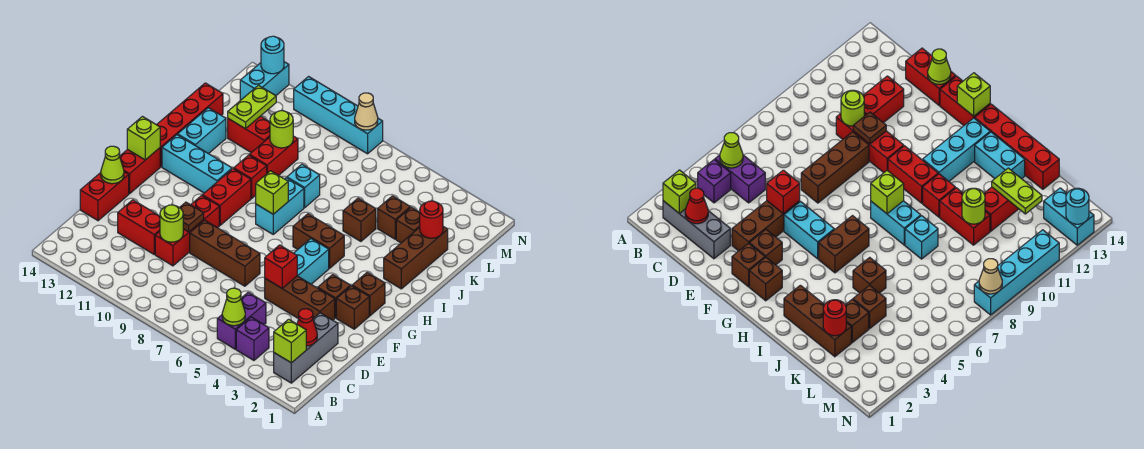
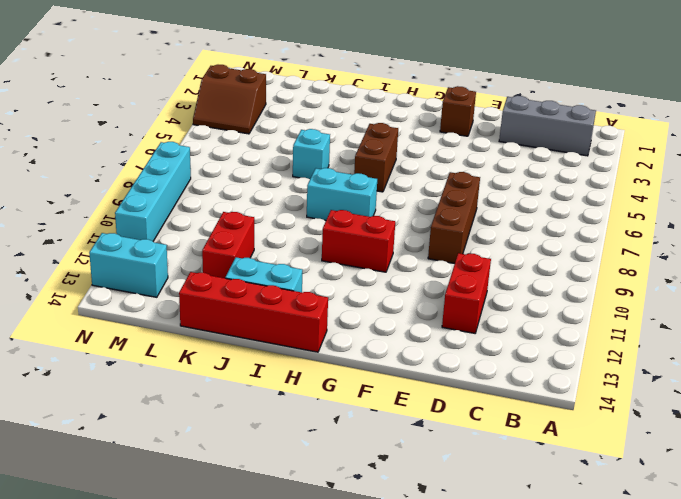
cyan 1x1 brick [293,129,330,179] -> cyan 1x1 brick moved to [287,164,320,207]
brown 2x2 slope [193,65,266,134] -> none
none -> purple 1x1 brick [236,317,269,360]
none -> purple 1x2 brick [217,292,266,349]
none -> red 1x3 brick [155,196,219,266]
none -> red 1x2 brick [80,172,129,221]

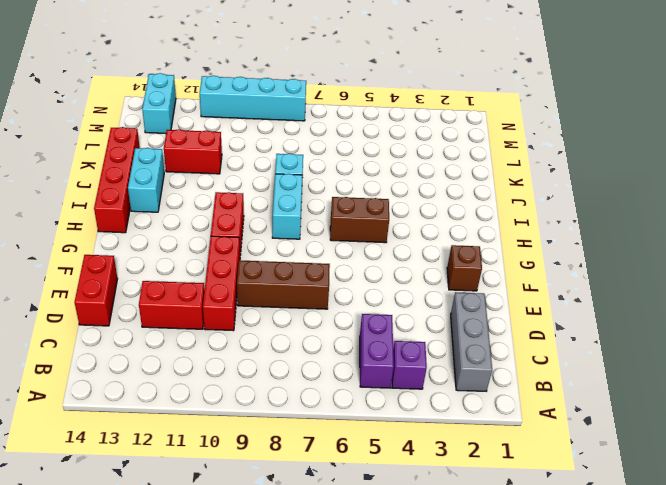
none -> brown 1x3 brick [265,276,335,320]
none -> brown 1x1 brick [318,275,351,318]
none -> cyan 1x2 brick [294,239,329,284]
none -> red 1x2 brick [120,148,160,194]

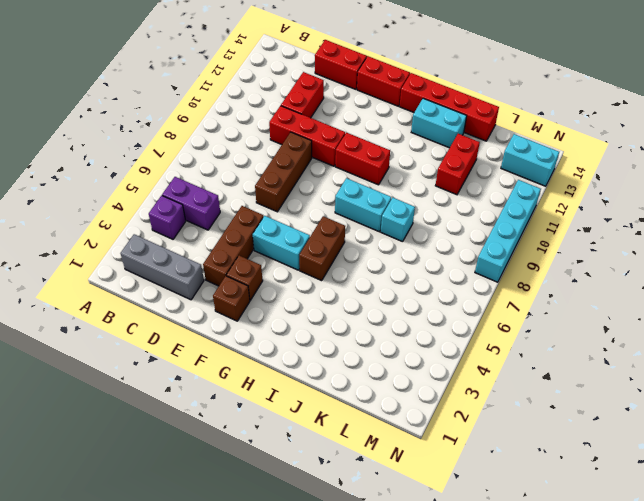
none -> brown 1x1 brick [352,272,385,316]
none -> cyan 1x3 brick [162,135,232,193]
none -> brown 1x3 brick [384,227,448,289]
none -> red 1x1 brick [234,155,267,198]

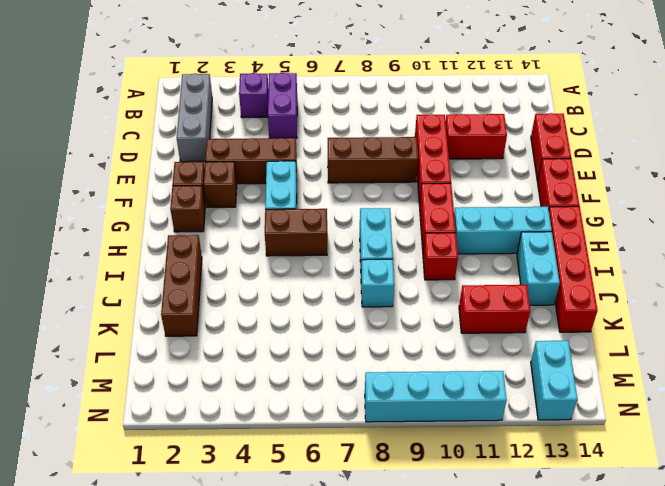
none -> brown 1x1 brick [343,198,376,241]
none -> red 1x2 brick [250,136,298,175]
none -> brown 1x1 brick [396,207,420,243]
none -> brown 1x1 brick [378,196,410,239]

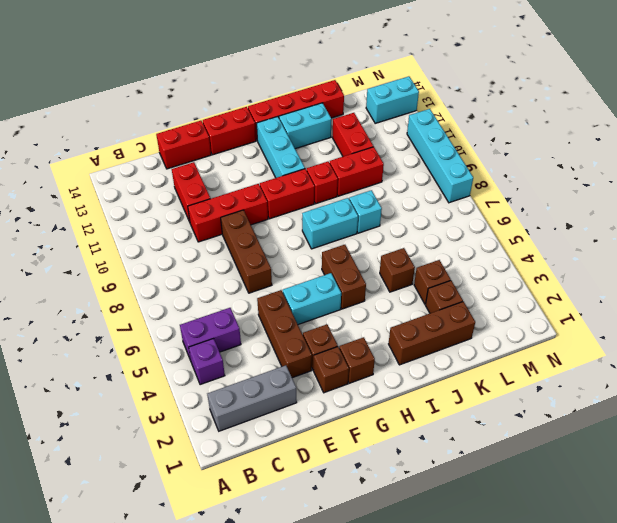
none -> lime 1x1 brick [274,319,306,363]
none -> lime 1x1 cone [222,288,245,326]
none -> red 1x1 cone [297,309,317,346]
none -> lime 1x1 round brick [160,205,183,242]

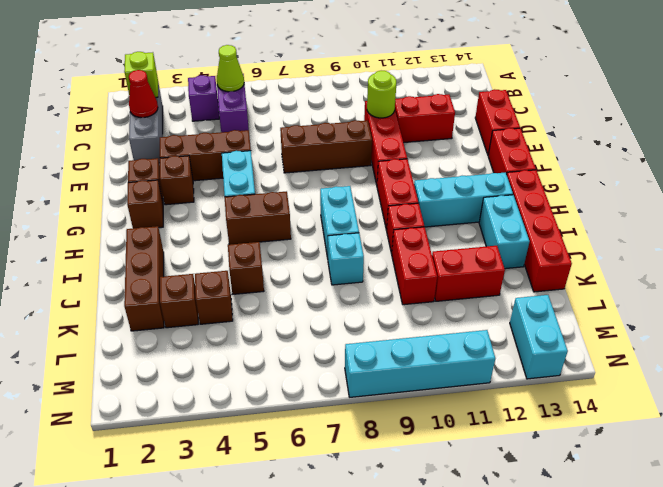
none -> red 1x1 brick [265,245,297,289]
none -> brown 1x1 plate [180,202,204,232]
none -> lime 1x1 cone [101,146,124,184]
none -> lime 1x1 brick [127,117,160,160]

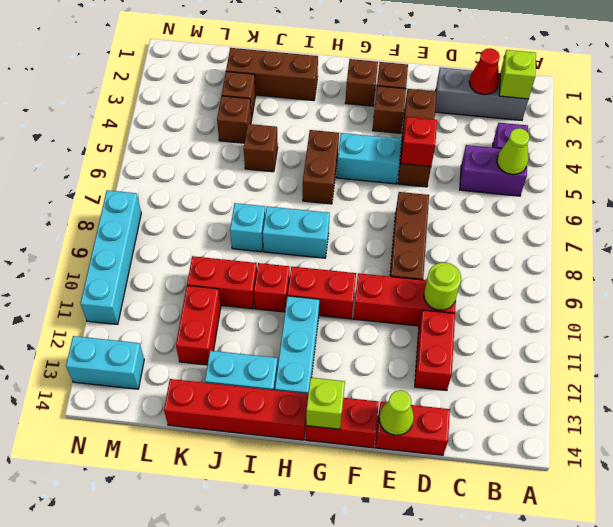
none -> brown 1x1 plate [180,202,204,232]
none -> lime 1x1 brick [256,171,288,214]
none -> red 1x1 round brick [420,201,443,238]
none -> lime 1x1 round brick [270,111,293,148]

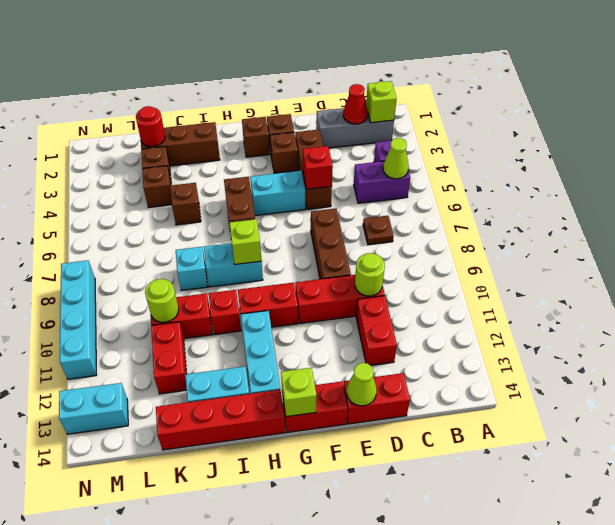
brown 1x1 plate [363,216,394,245] -> brown 1x1 plate moved to [180,202,204,232]
none -> lime 1x2 plate [228,85,276,129]
none -> tan 1x1 cone [355,93,378,130]
none -> cyan 1x1 round brick [261,36,284,74]

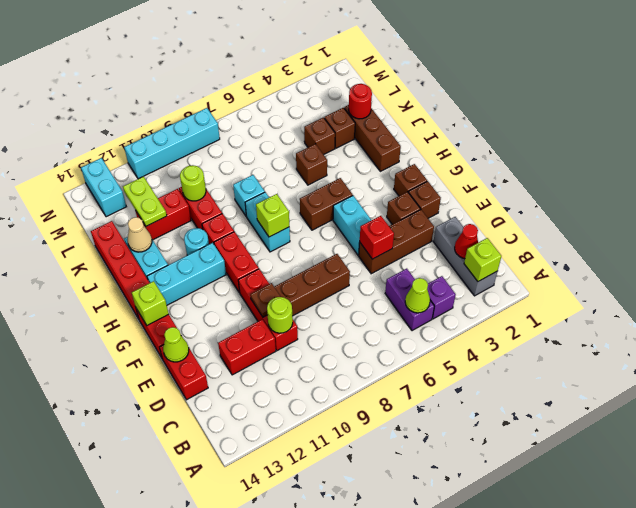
cyan 1x1 round brick [184,228,209,255] -> cyan 1x1 round brick moved to [261,36,284,74]
tan 1x1 cone [128,217,152,252] -> tan 1x1 cone moved to [355,93,378,130]

